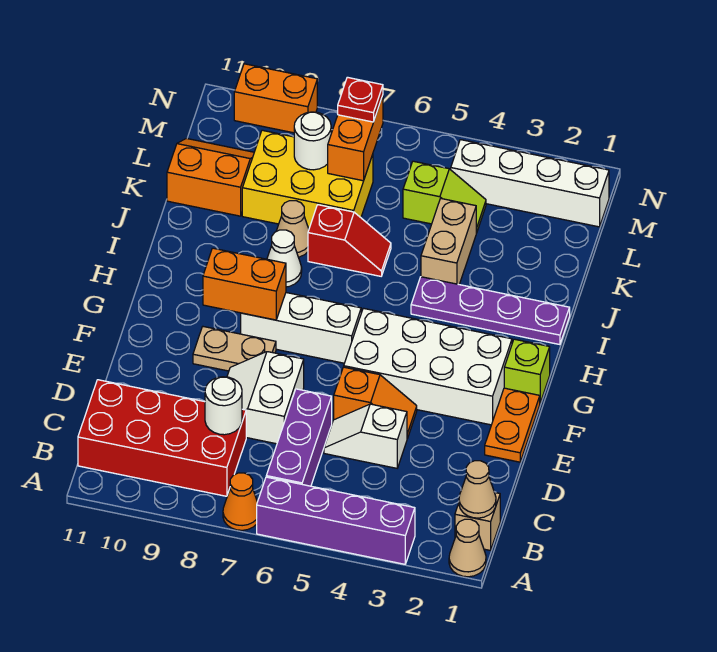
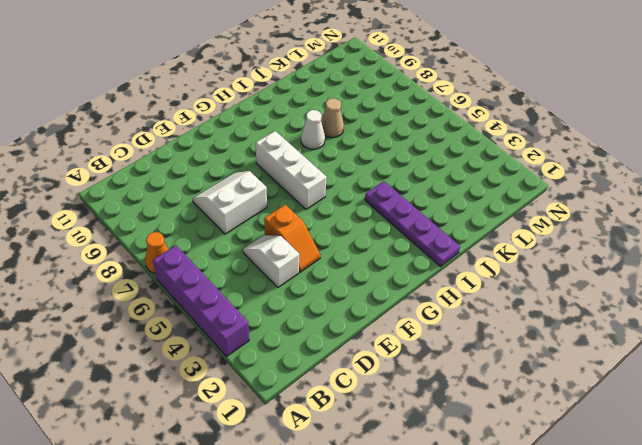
none -> tan 1x1 cone [449,519,486,577]
none -> tan 1x1 brick [455,493,500,550]
none -> purple 1x3 brick [266,389,332,486]
none -> red 2x4 brick [78,380,246,496]

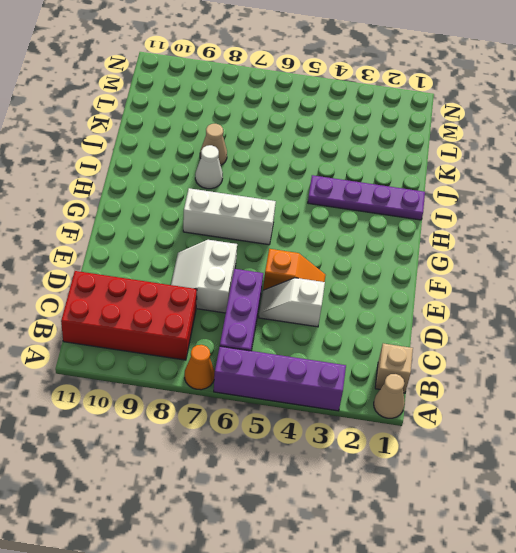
none -> orange 1x2 plate [485,388,540,462]
none -> white 2x4 brick [344,308,512,425]
none -> tan 1x2 plate [193,327,276,371]
none -> lime 1x1 brick [504,339,550,402]

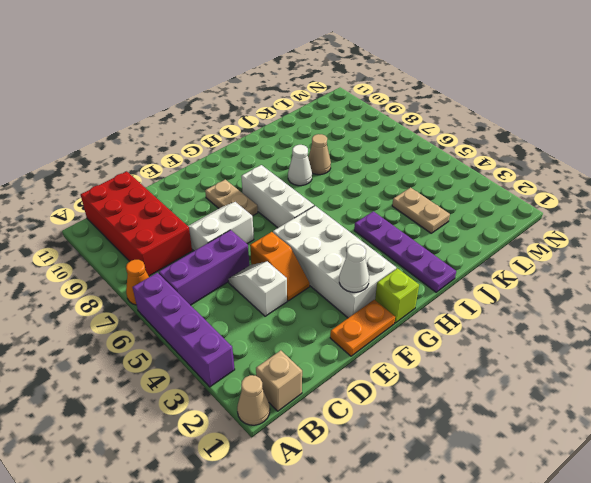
white 1x1 cone [339,244,369,292] -> none
tan 1x2 plate [392,187,450,233] -> tan 1x2 brick [421,199,476,284]
none -> red 1x2 slope [308,205,391,276]
none -> yellow 2x3 brick [242,130,373,228]
none -> orange 2x2 slope [167,138,254,216]
none -> lime 1x2 slope [403,161,486,233]

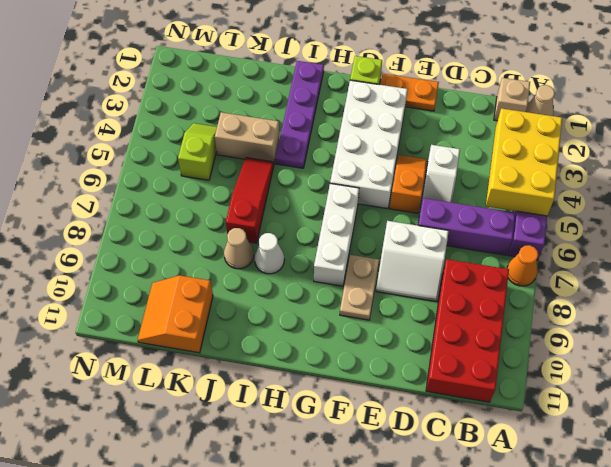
yellow 2x3 brick [486,108,562,216] -> yellow 2x3 brick moved to [242,130,373,228]
red 1x3 slope [226,158,274,243] -> red 1x2 slope [308,205,391,276]
none -> white 1x4 brick [451,140,609,227]
none -> orange 1x2 brick [234,64,317,133]
none -> tan 1x1 cone [459,461,496,518]
none -> white 1x1 round brick [205,377,242,435]

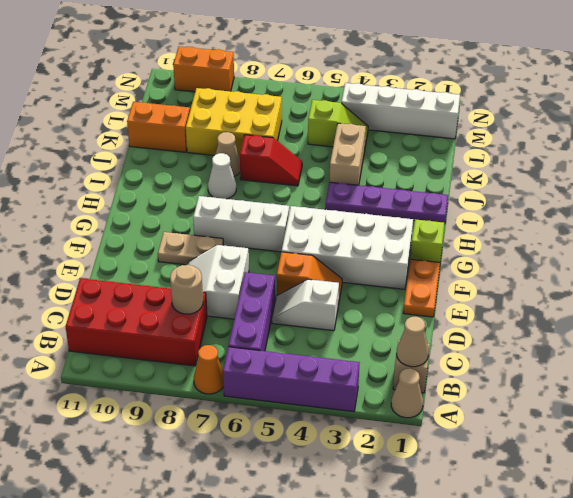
tan 1x1 round brick [170,265,203,314] -> white 1x1 round brick [205,377,242,435]
none -> orange 1x2 brick [203,248,286,320]
none -> orange 1x2 brick [328,96,383,181]
none -> white 1x1 round brick [294,112,331,170]
none -> red 1x1 plate [338,77,383,122]

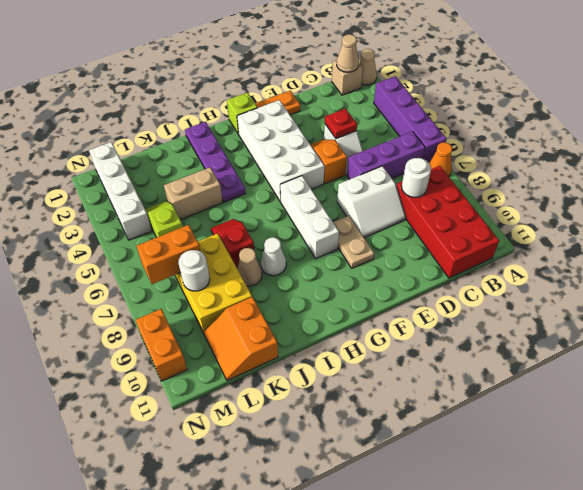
red 1x1 plate [325,109,357,139] -> red 1x1 plate moved to [338,77,383,122]
none -> orange 1x2 brick [203,248,286,320]

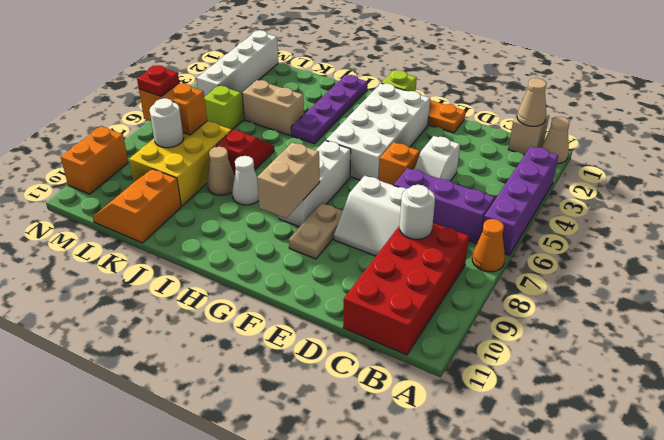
tan 1x2 brick [257,142,320,218] -> orange 1x2 brick [203,248,286,320]

